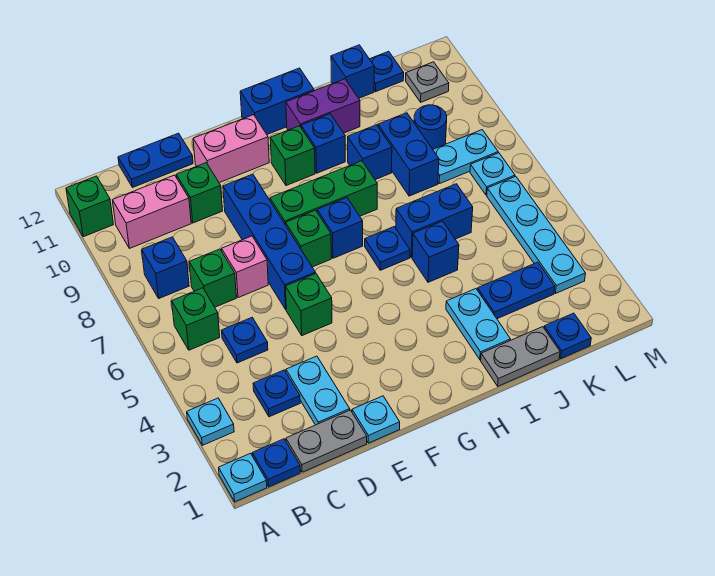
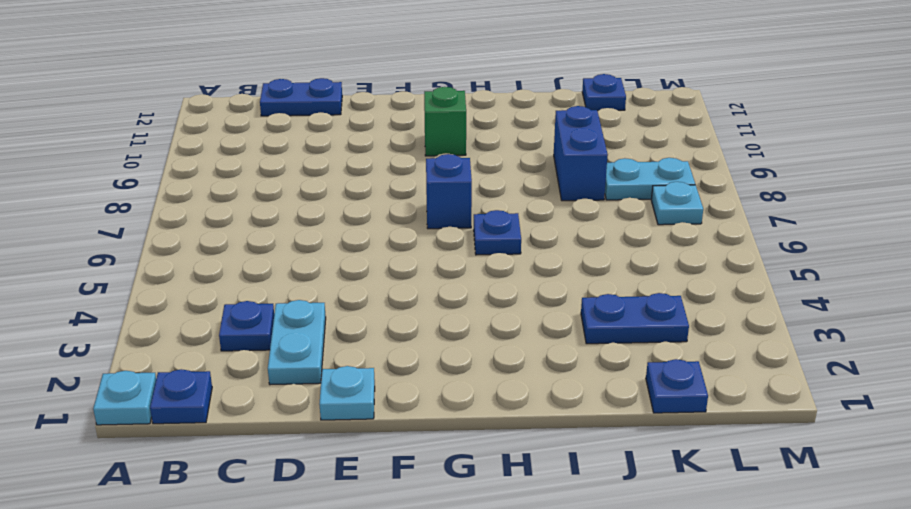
none -> cyan 1x1 plate [187,398,234,445]
none -> green 1x1 brick [66,176,113,237]
none -> green 1x1 brick [172,288,220,350]
none -> blue 1x1 brick [142,237,189,298]

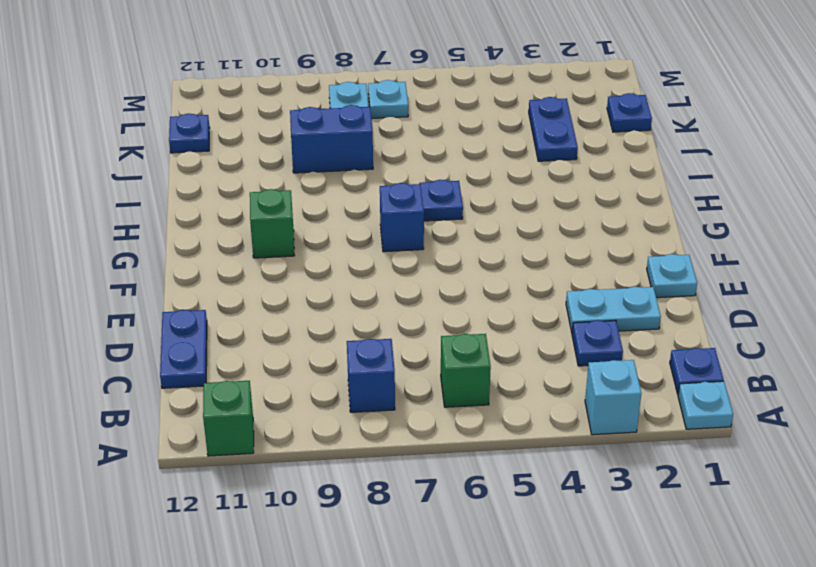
cyan 1x1 brick [585,360,641,435] -> cyan 1x1 plate [187,398,234,445]
none -> pink 1x2 brick [113,175,191,248]
none -> grey 1x2 plate [286,410,367,472]
none -> blue 1x1 plate [222,318,268,363]
none -> green 1x1 brick [189,249,236,307]

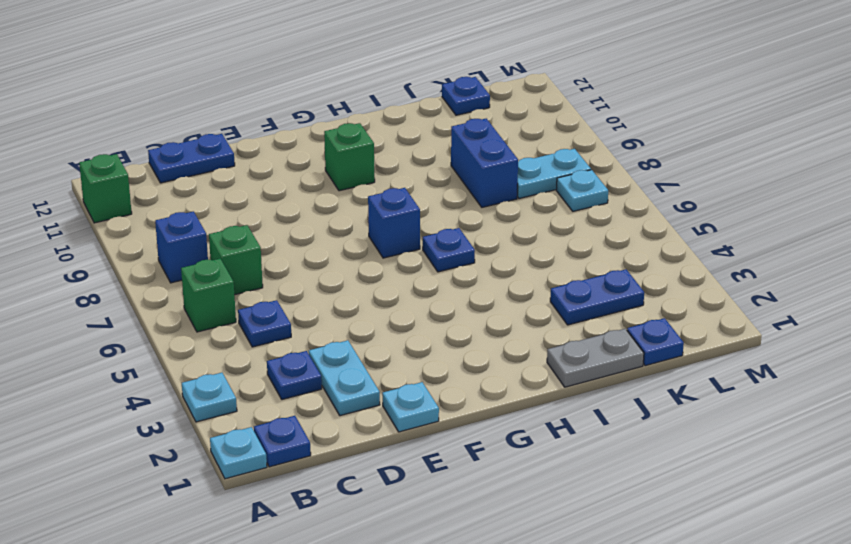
none -> pink 1x2 brick [113,175,191,248]
none -> grey 1x2 plate [286,410,367,472]
none -> pink 1x1 brick [222,236,268,298]
none -> green 1x1 brick [176,163,223,223]

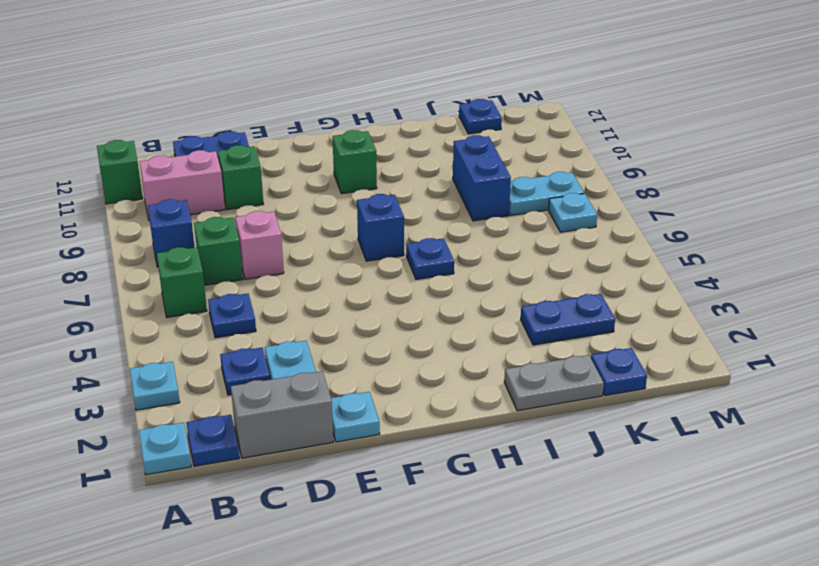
grey 1x2 brick [231,371,333,458] -> grey 1x2 plate [286,410,367,472]
none -> green 1x1 brick [285,273,332,336]
none -> blue 1x4 brick [223,174,315,309]
none -> pink 1x2 brick [193,115,269,183]
none -> green 1x1 brick [286,210,331,267]

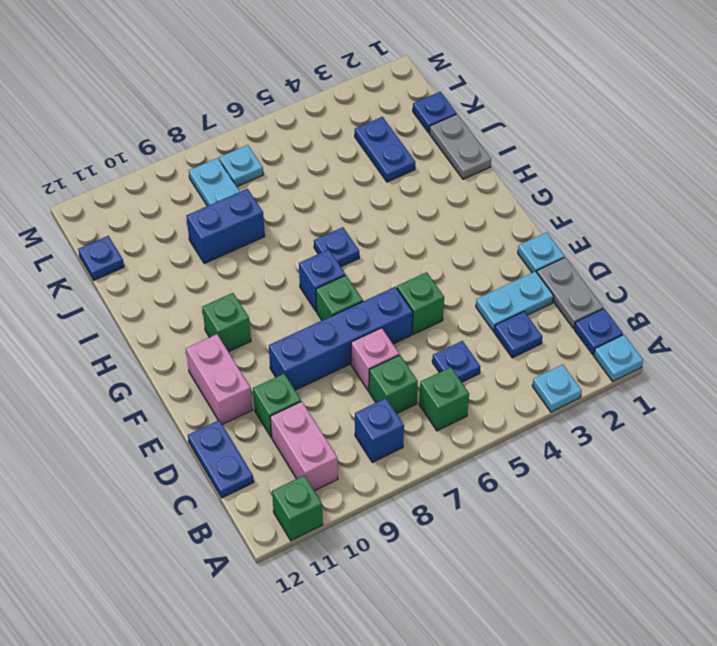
none -> green 1x3 brick [270,161,377,225]
none -> blue 1x2 brick [240,68,314,134]
none -> blue 1x1 brick [301,114,345,173]
none -> purple 1x2 brick [286,79,360,133]

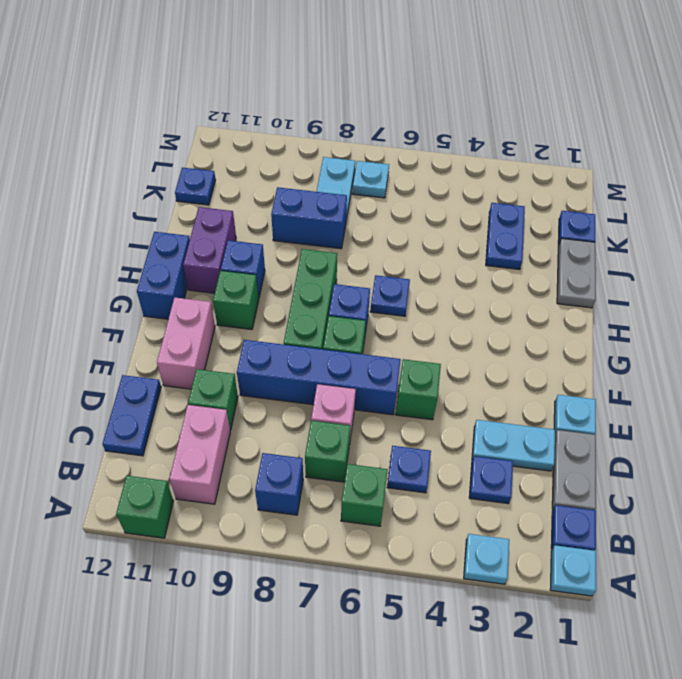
none -> cyan 1x2 plate [446,289,510,360]
none -> blue 1x1 brick [412,221,459,282]
none -> blue 1x2 brick [396,184,473,257]
none -> blue 1x1 brick [348,125,392,180]

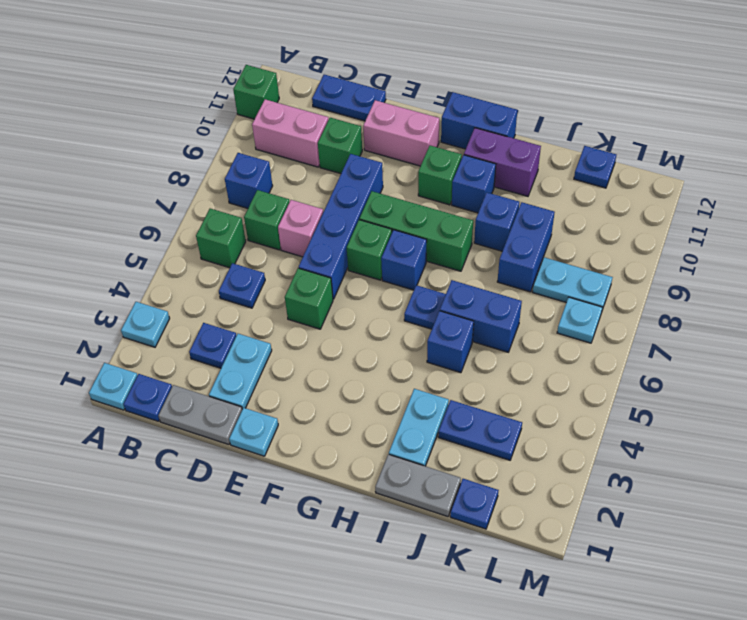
none -> blue 1x1 brick [331,45,374,98]
none -> blue 1x1 round brick [414,105,447,149]
none -> cyan 1x4 plate [487,176,586,293]
none -> grey 1x1 plate [406,62,449,102]

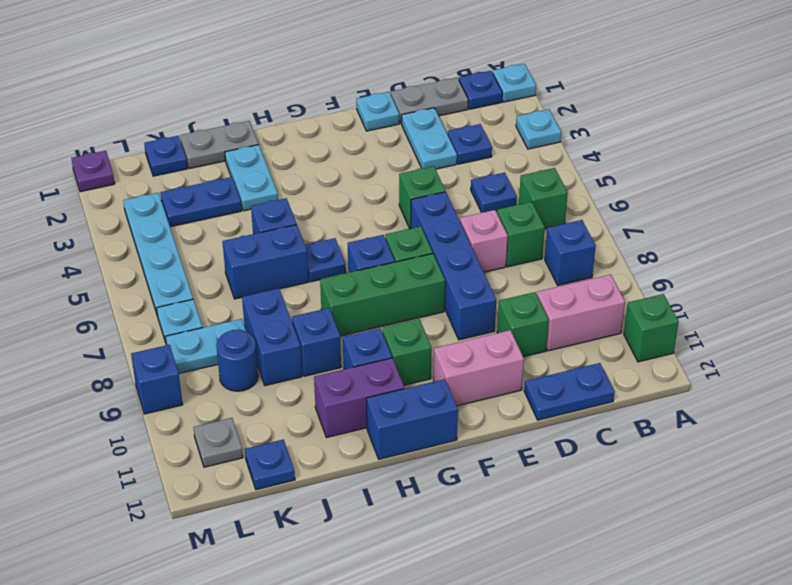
purple 1x1 plate [71,151,115,192] -> none
blue 1x1 brick [131,345,183,414] -> blue 1x1 brick moved to [331,45,374,98]

